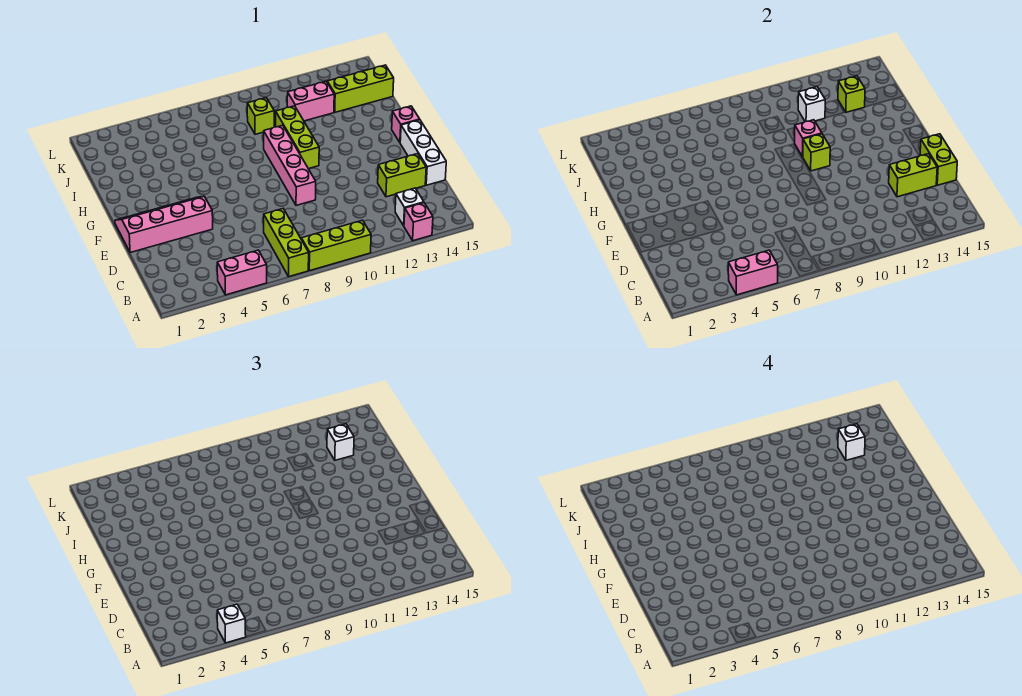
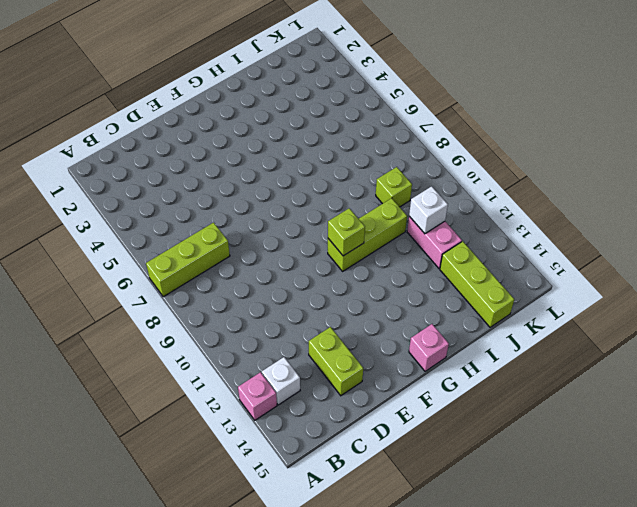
none -> pink 1x2 brick [217,250,267,295]
none -> lime 1x3 brick [301,220,371,271]
none -> white 1x3 brick [400,120,446,185]

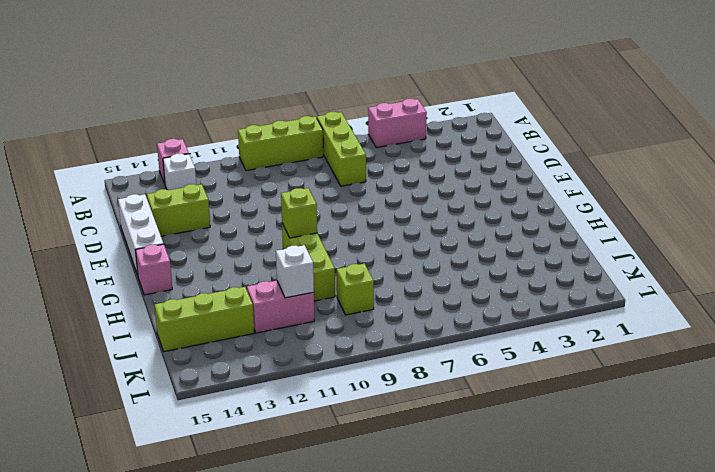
none -> pink 2x4 slope [115,196,213,253]
none -> pink 1x4 brick [264,125,316,205]
none -> pink 1x2 brick [728,250,778,295]

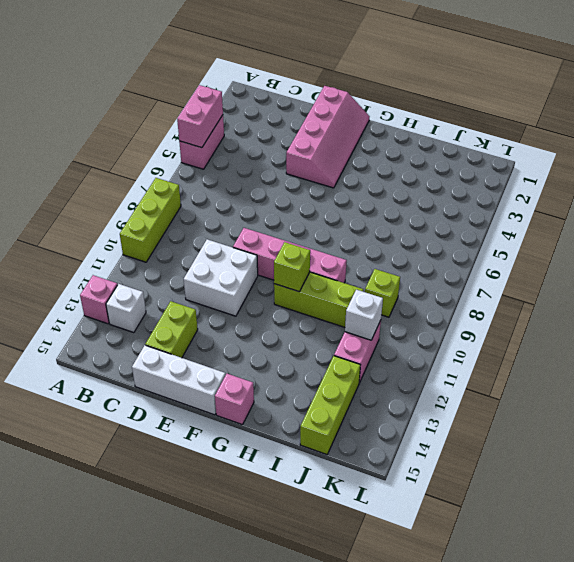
white 2x2 brick [184,239,258,316] -> none
none -> lime 1x3 brick [264,209,309,277]
none -> lime 1x2 brick [889,154,937,197]
none -> lime 1x2 brick [920,134,957,185]

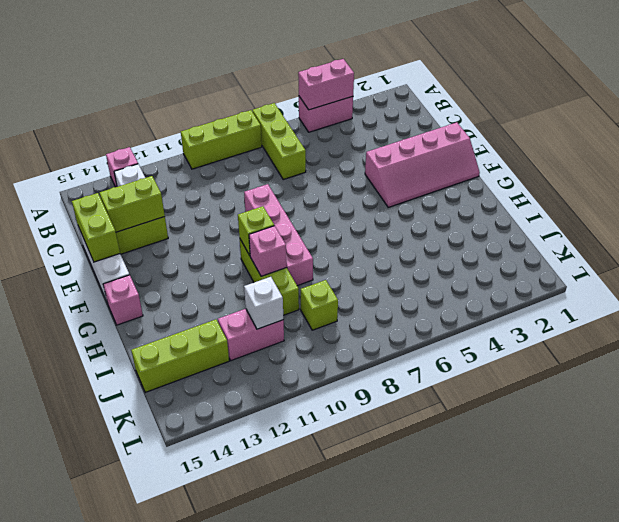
none -> lime 1x1 brick [838,76,865,112]
none -> white 1x1 brick [217,604,246,643]
none -> white 1x1 brick [327,424,354,460]

